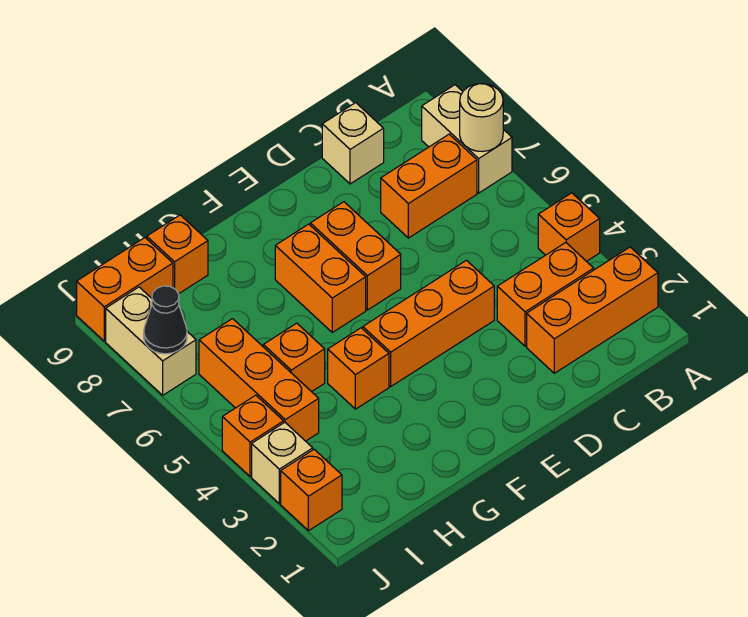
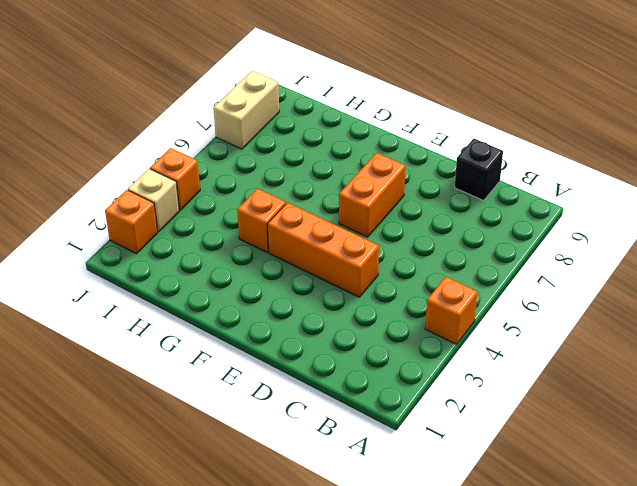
black 1x1 brick [455,139,503,200] -> tan 1x1 brick [322,103,384,184]
none -> orange 1x3 brick [527,247,658,373]
none -> tan 1x2 brick [422,85,512,193]
none -> orange 1x2 brick [497,243,594,346]

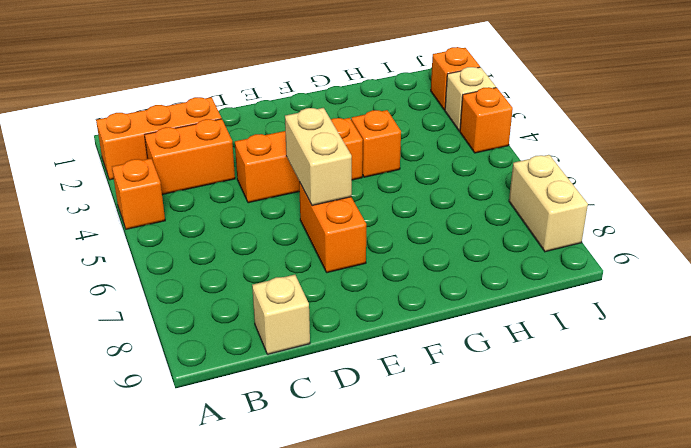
tan 1x2 brick [285,108,352,206] -> tan 1x2 brick moved to [422,85,512,193]
none -> orange 1x2 brick [381,134,477,238]
none -> orange 1x2 brick [275,224,366,332]
none -> orange 1x1 brick [263,323,325,392]

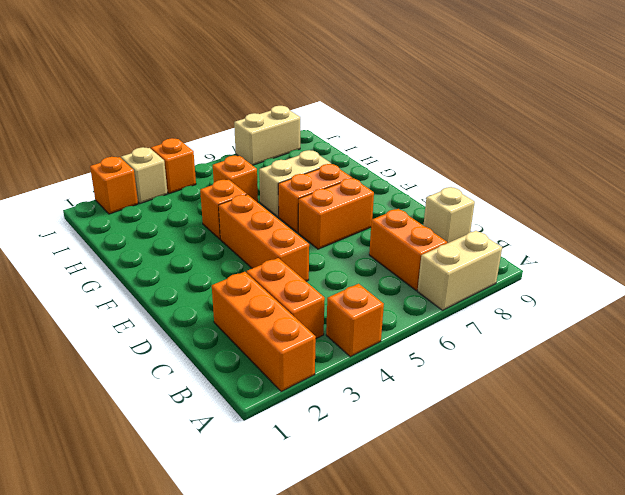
tan 1x2 brick [259,150,331,217] -> none
none -> orange 1x1 brick [147,215,208,294]
none -> orange 1x3 brick [199,319,319,441]
none -> orange 1x2 brick [77,238,173,341]

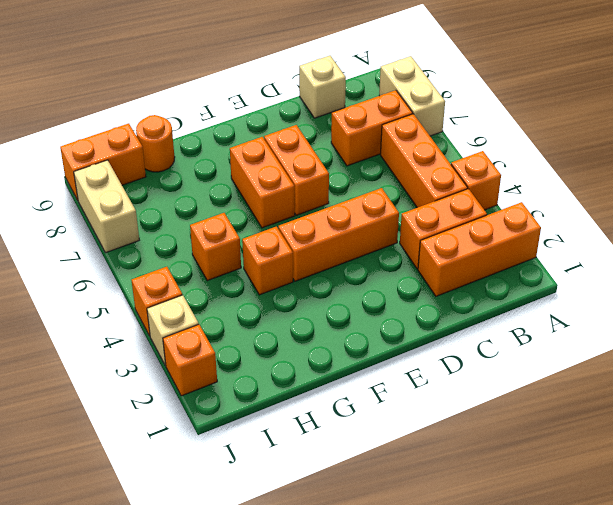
orange 1x3 brick [381,114,468,208] -> orange 1x3 brick moved to [199,319,319,441]
orange 1x1 round brick [136,115,175,172] -> orange 1x1 brick [147,215,208,294]
none -> tan 1x1 round brick [460,84,503,152]
none -> black 1x1 cone [144,286,187,354]

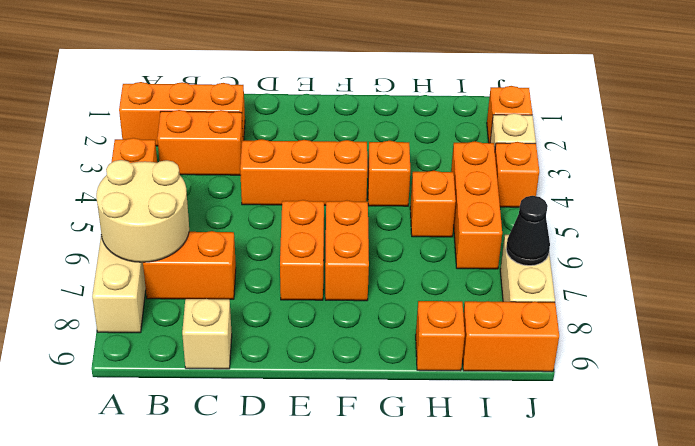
tan 2x2 round brick [96,160,189,262] -> tan 1x1 round brick [460,84,503,152]

